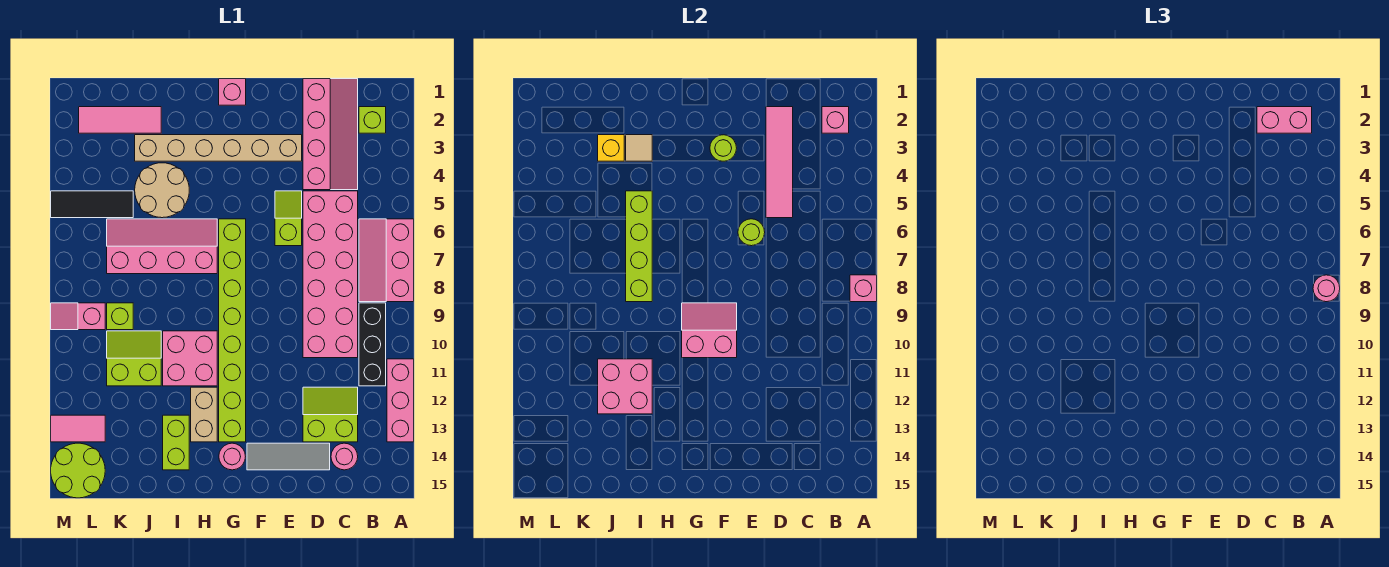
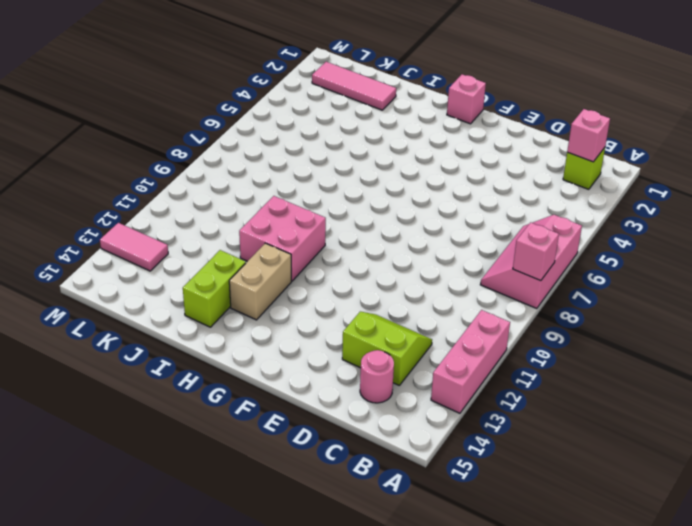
none -> black 1x3 brick [359,303,386,386]
none -> pink 2x4 slope [303,79,358,190]
none -> pink 2x6 brick [303,191,358,358]
none -> grey 1x3 tile [247,443,330,470]

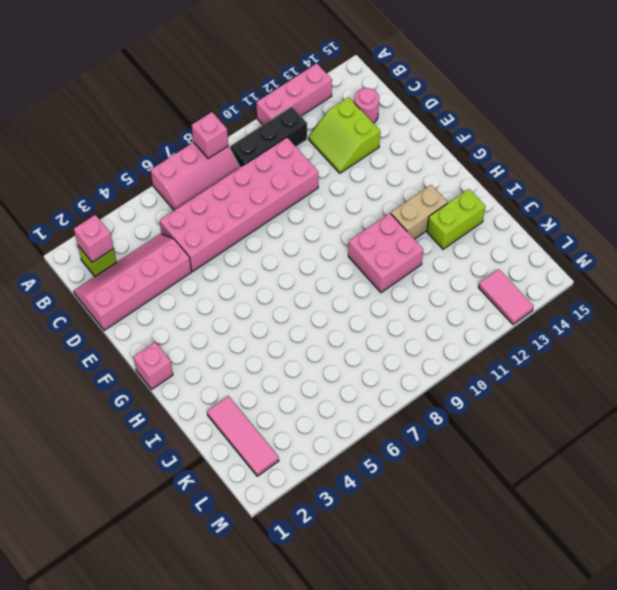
none -> grey 1x3 tile [247,443,330,470]
none -> tan 1x6 brick [135,135,302,161]
none -> lime 1x2 slope [275,191,302,246]
none -> lime 1x8 brick [219,219,246,442]

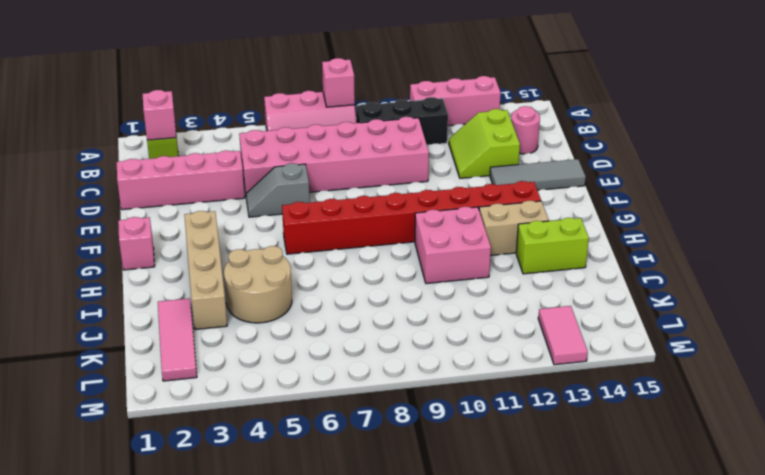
grey 1x2 slope [246,163,310,217] -> lime 1x2 slope [275,191,302,246]
grey 1x3 tile [490,159,586,190] -> grey 1x3 tile turned to [247,443,330,470]
tan 1x4 brick [184,211,227,330] -> tan 1x6 brick [135,135,302,161]
red 1x8 brick [282,181,541,254] -> lime 1x8 brick [219,219,246,442]
none -> pink 1x1 round brick [219,443,245,470]
none -> pink 2x4 slope [107,219,217,274]
none -> lime 2x2 slope [107,331,161,386]
none -> black 1x3 tile [51,191,133,218]

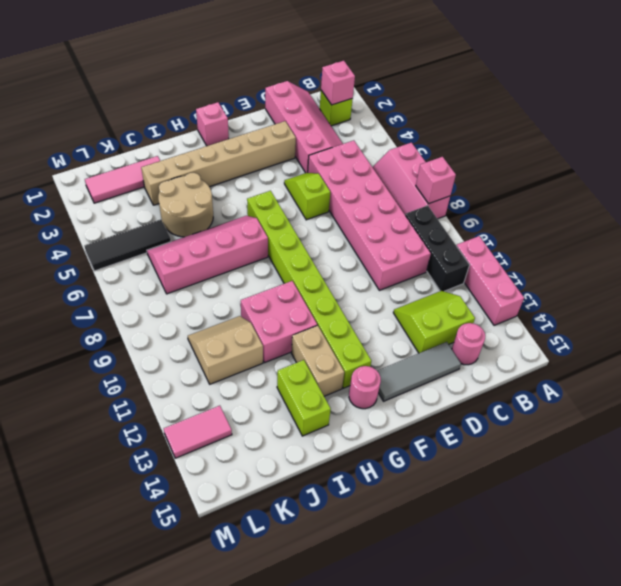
tan 2x2 slope [188,316,263,384] -> lime 2x2 slope [107,331,161,386]
none -> lime 1x1 brick [107,303,133,330]
none -> pink 1x2 slope [51,303,105,330]
none -> lime 2x2 round brick [51,443,105,498]
none -> pink 1x4 tile [766,107,793,218]

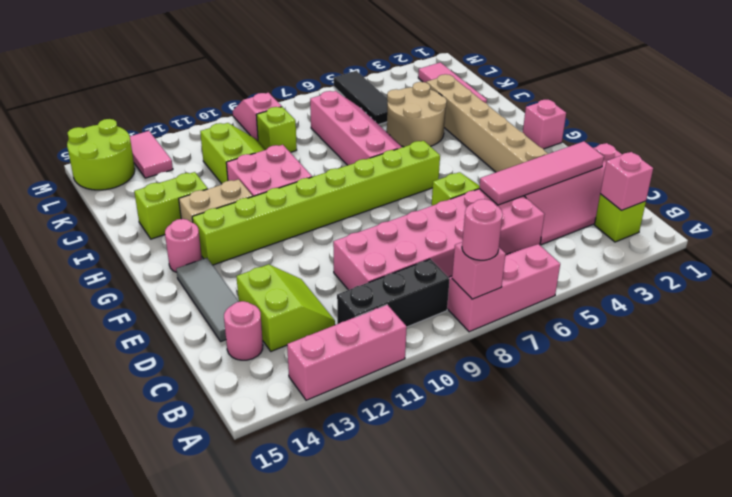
none -> lime 1x1 round brick [738,219,765,246]
none -> lime 1x1 round brick [710,135,737,161]
none -> pink 2x2 slope [682,303,737,358]
none -> tan 1x1 tile [626,135,652,161]

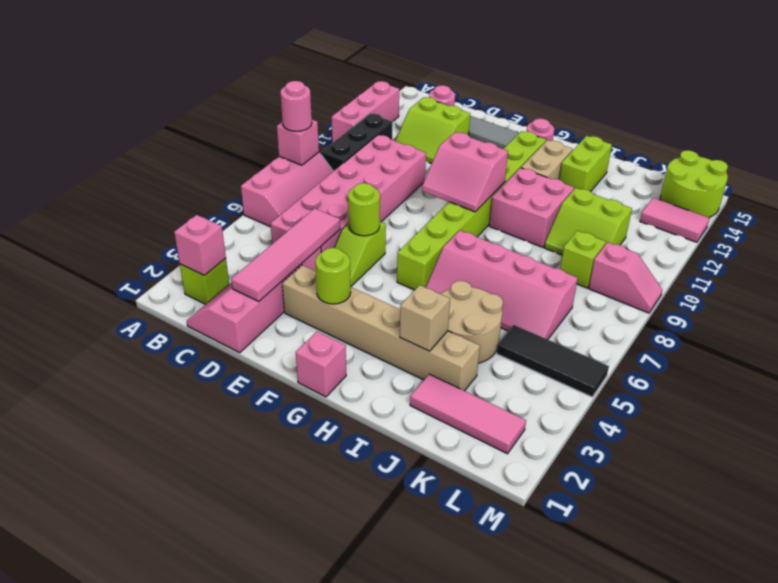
tan 1x1 brick [400,285,450,351] -> tan 1x1 tile [626,135,652,161]
none -> lime 1x4 brick [626,191,652,302]
none -> pink 2x2 brick [598,359,652,414]
none -> yellow 1x1 brick [598,135,624,161]
none -> pink 1x2 brick [1257,107,1312,133]

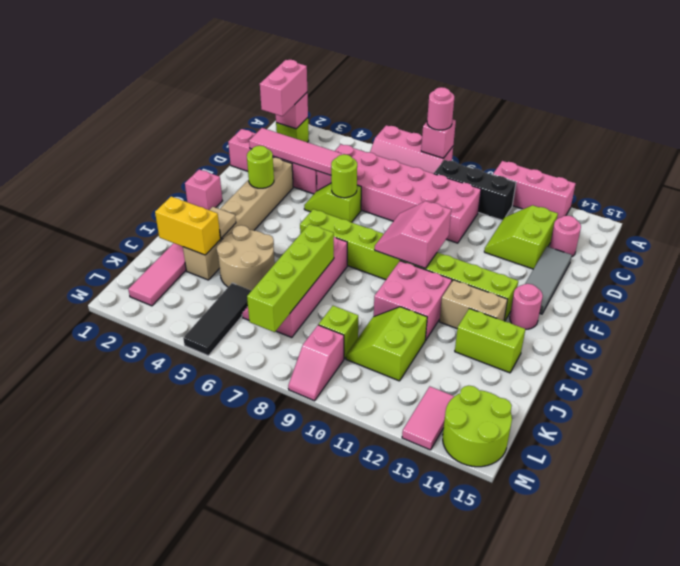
lime 1x4 brick [247,224,334,332] -> lime 1x4 brick turned to [626,191,652,302]
yellow 1x2 brick [155,196,221,255] -> yellow 1x1 brick [598,135,624,161]
none -> pink 2x2 brick [598,359,652,414]

